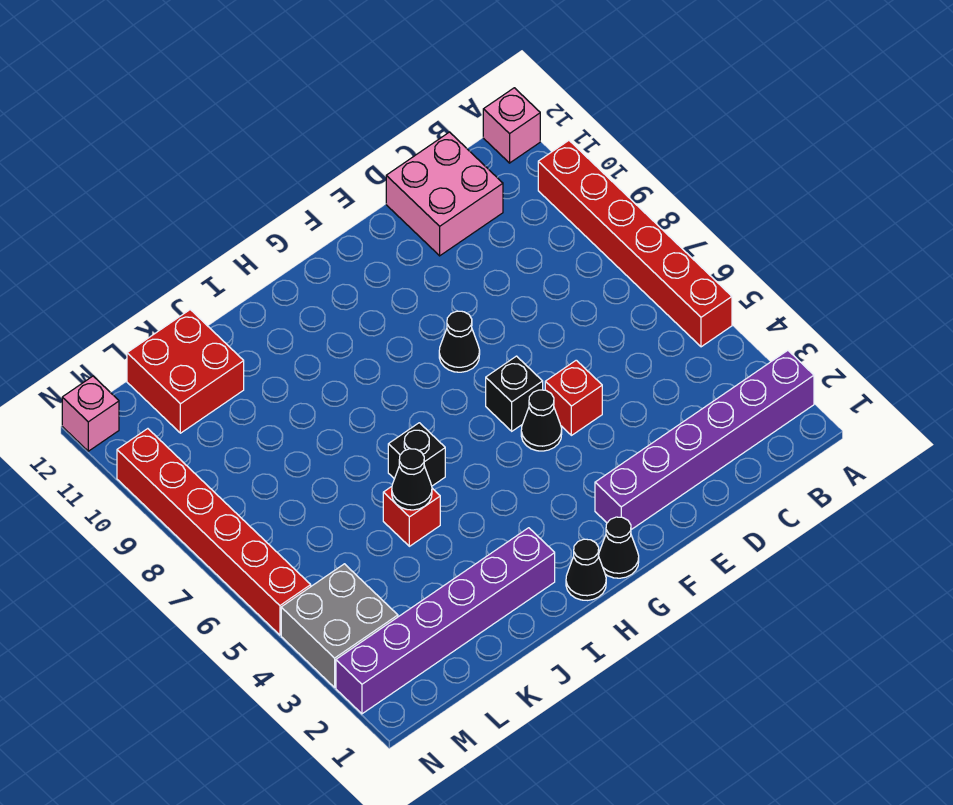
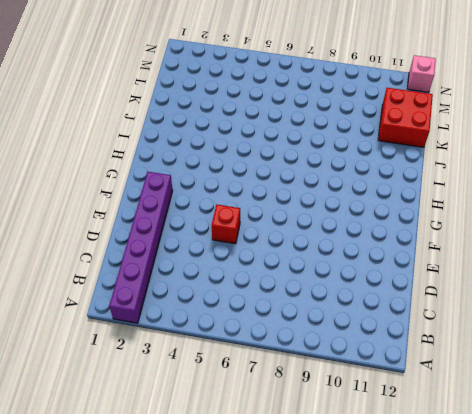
none -> red 1x6 brick [538,141,732,347]
none -> pink 1x1 brick [483,88,540,163]
none -> pink 2x2 brick [386,132,503,256]

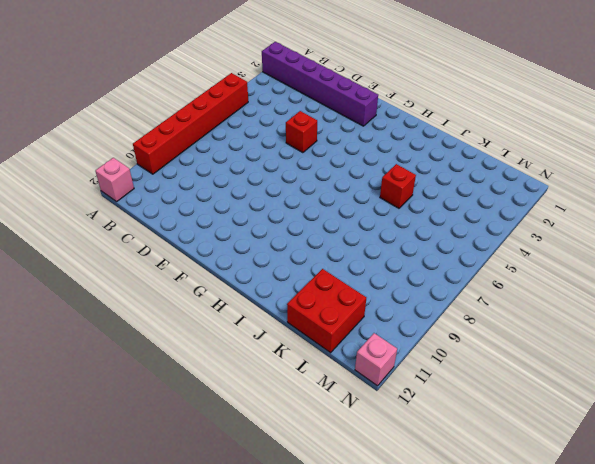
none -> pink 2x2 brick [386,132,503,256]
none -> black 1x1 cone [521,390,562,451]
none -> black 1x1 brick [486,356,543,431]

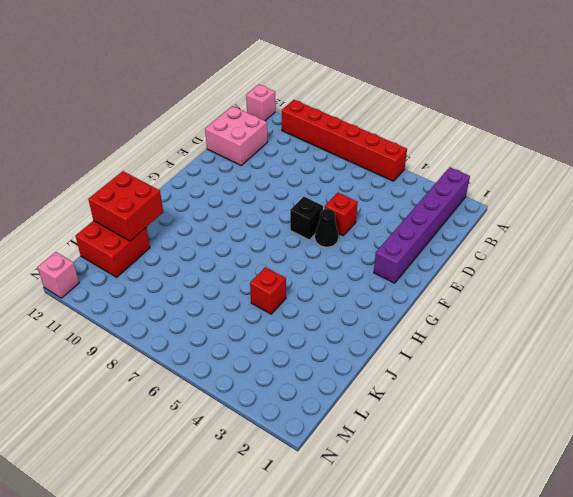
red 2x2 brick [88,171,163,241] -> none
none -> black 1x1 cone [439,311,480,372]
none -> black 1x1 cone [599,517,639,578]
none -> black 1x1 cone [566,539,606,600]

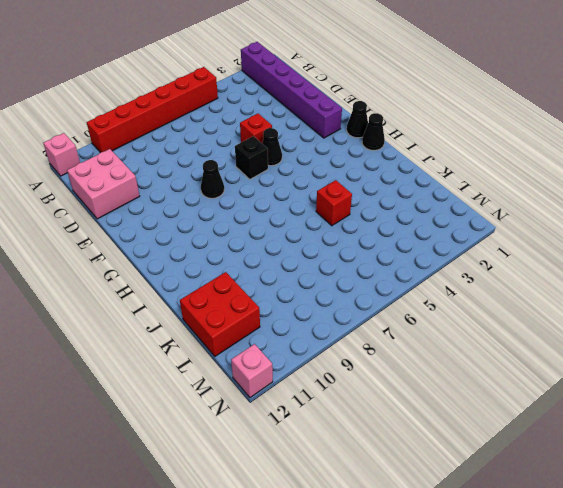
none -> purple 1x6 brick [336,528,555,714]
none -> black 1x1 brick [388,423,445,486]
none -> grey 2x2 brick [281,564,398,687]

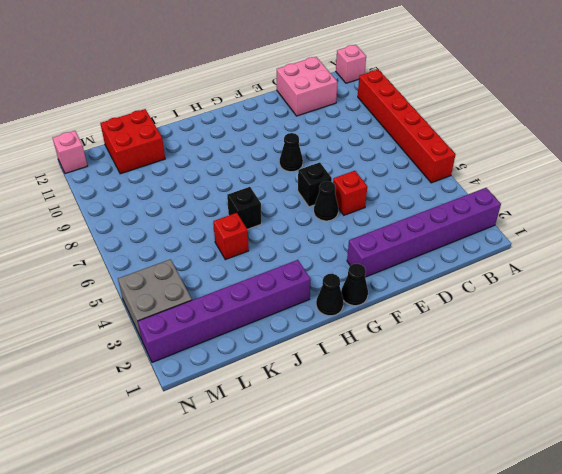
none -> red 1x6 brick [117,429,311,635]
none -> black 1x1 cone [392,449,432,510]

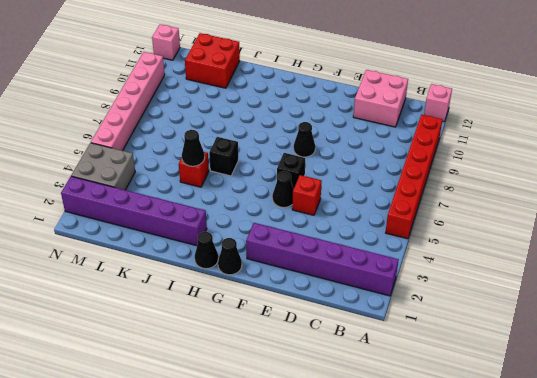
pink 1x6 brick [91,52,165,151] -> red 1x6 brick [117,429,311,635]

